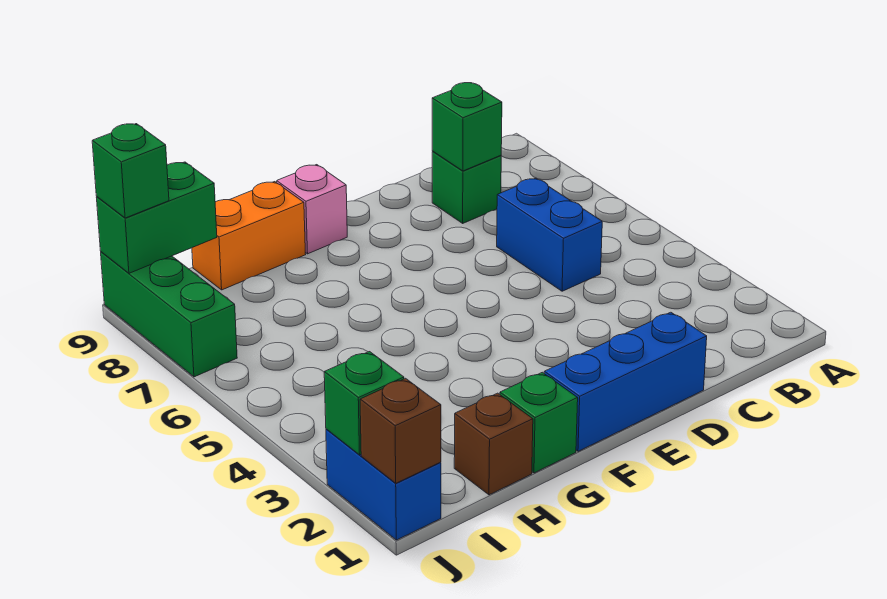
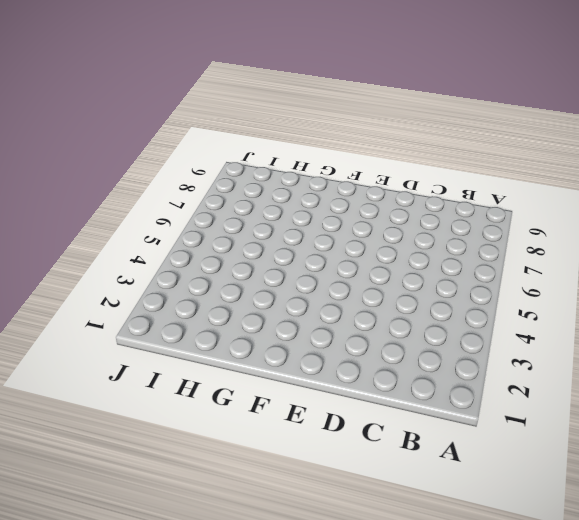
none -> blue 1x2 brick [497,178,602,291]
none -> green 1x1 brick [432,152,501,223]
none -> blue 1x3 brick [544,312,707,451]

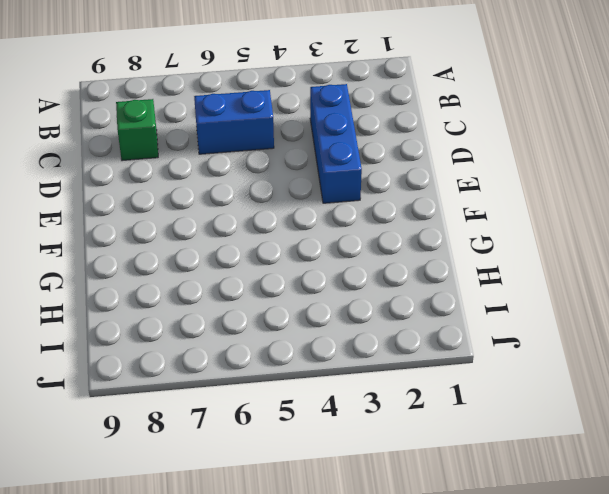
blue 1x3 brick [310,84,362,203] -> blue 1x3 brick moved to [544,312,707,451]
none -> pink 1x1 brick [277,165,347,254]
none -> green 1x1 brick [500,372,578,473]
none -> orange 1x2 brick [192,182,306,290]

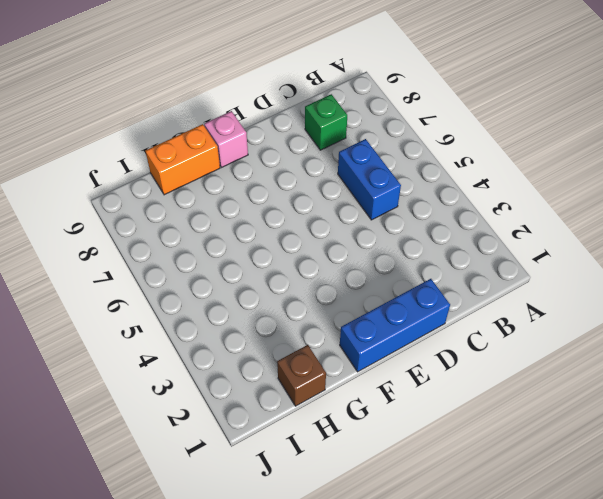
none -> green 1x1 brick [500,372,578,473]
none -> blue 1x2 brick [326,429,441,540]
none -> green 1x3 brick [101,252,237,377]

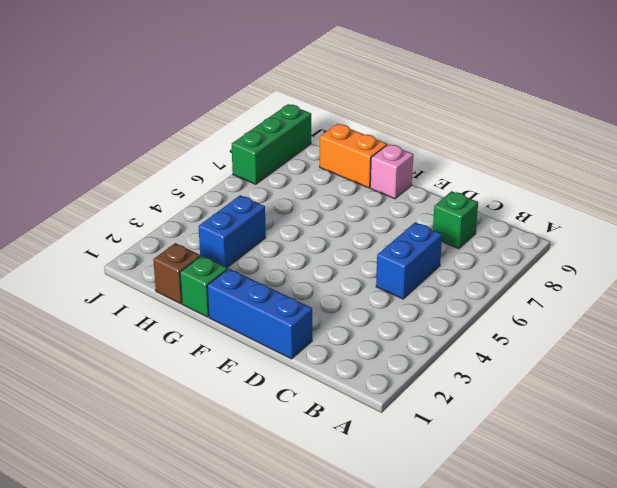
blue 1x2 brick [199,195,266,268] -> blue 1x2 brick moved to [326,429,441,540]
none -> green 1x1 brick [432,83,502,171]
none -> green 1x2 brick [96,162,217,273]
none -> brown 1x1 brick [360,378,441,483]

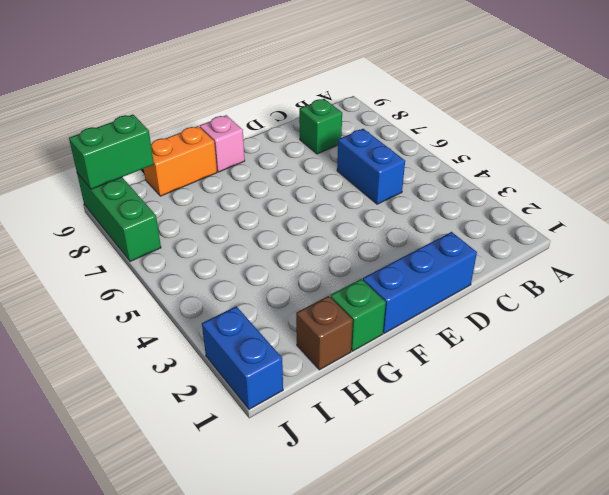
none -> green 1x1 brick [432,83,502,171]
none -> brown 1x1 brick [360,378,441,483]
none -> green 1x1 brick [324,352,404,455]

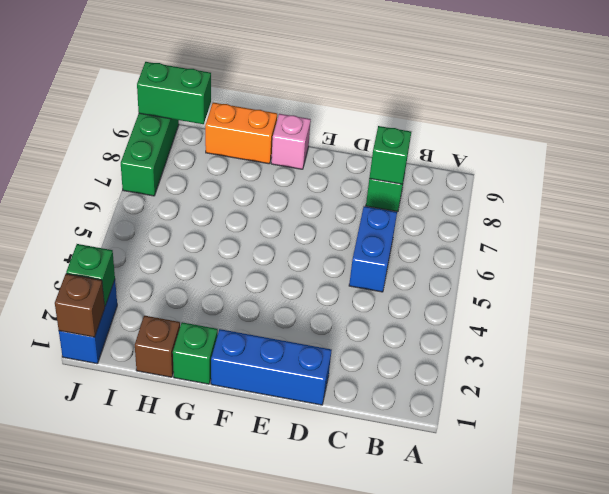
none -> green 1x1 brick [92,124,169,218]

